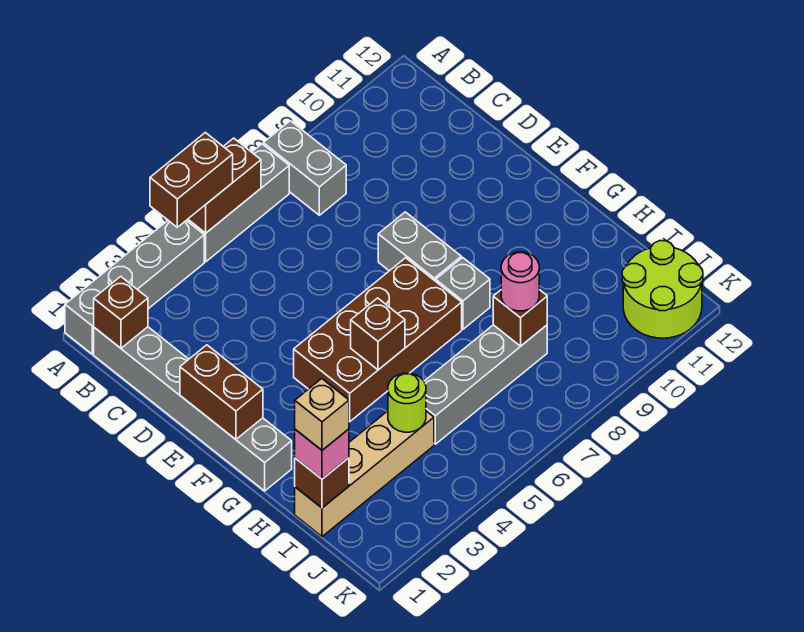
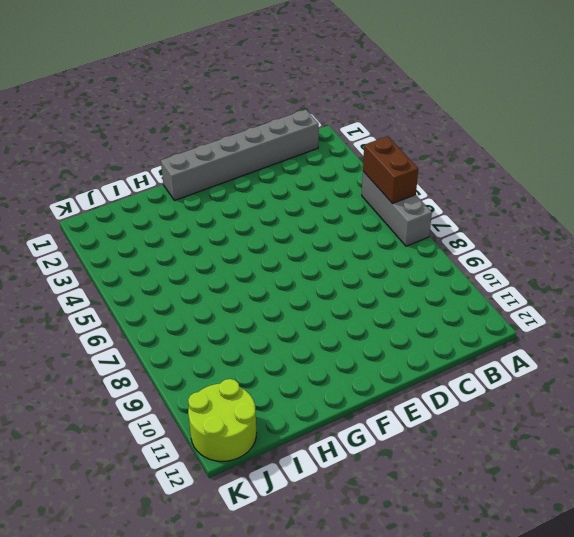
none -> grey 1x4 brick [65,220,204,354]
none -> grey 1x2 brick [263,121,346,215]
none -> grey 1x2 brick [378,212,461,281]

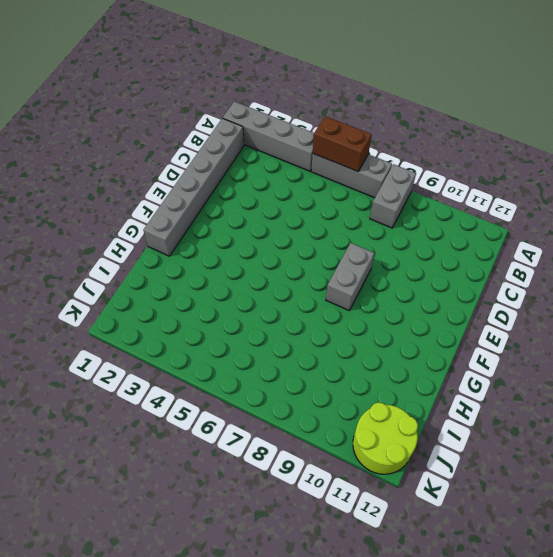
none -> brown 2x4 brick [294,258,462,422]
none -> grey 1x1 brick [436,258,490,329]
none -> tan 1x4 brick [295,411,434,537]

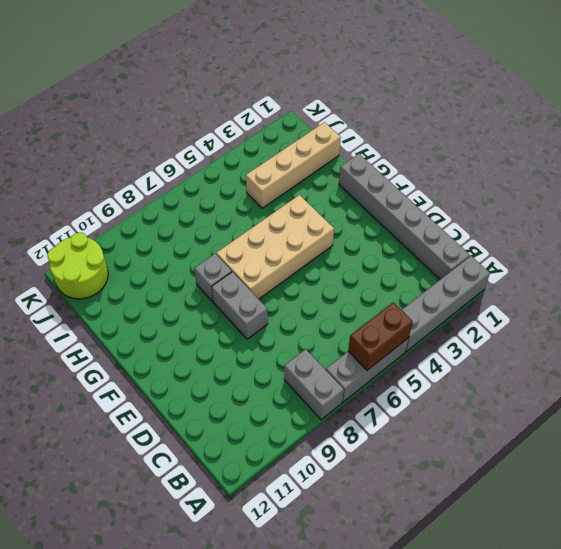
tan 2x4 brick [216,195,334,299] -> brown 2x4 brick [294,258,462,422]
none -> grey 1x4 brick [424,325,547,444]
none -> brown 1x1 brick [94,277,148,348]
none -> brown 1x2 brick [180,345,263,439]

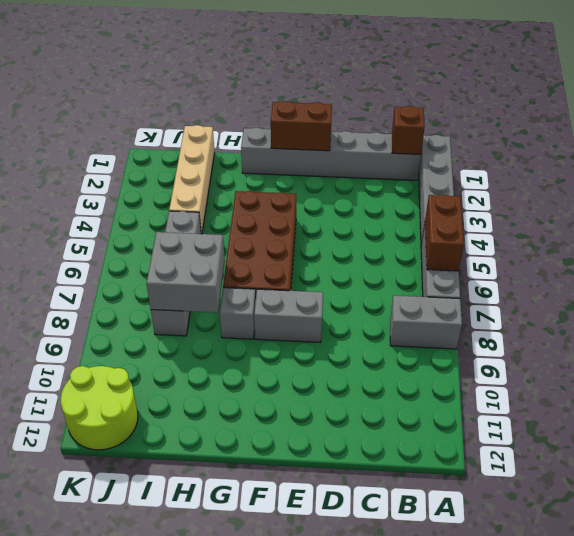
grey 2x2 brick [147,232,225,313] -> brown 1x1 brick [493,290,547,346]
none -> brown 1x1 brick [351,298,405,370]
none -> brown 1x1 brick [295,458,349,508]
none -> lime 1x1 round brick [388,373,426,432]

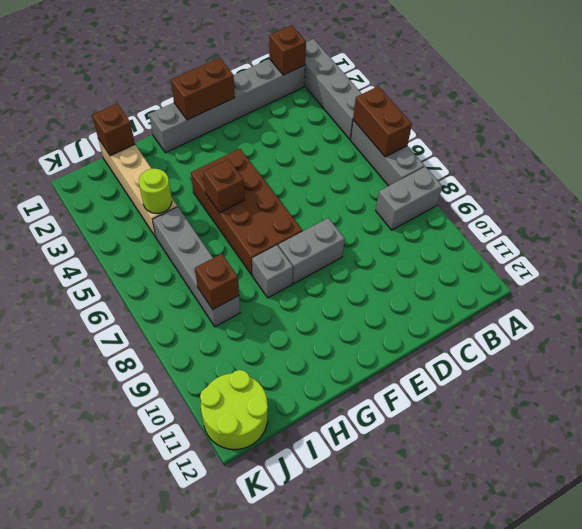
none -> brown 1x2 brick [150,133,233,227]
none -> pink 1x1 brick [295,429,349,479]
none -> pink 1x1 round brick [501,252,539,311]

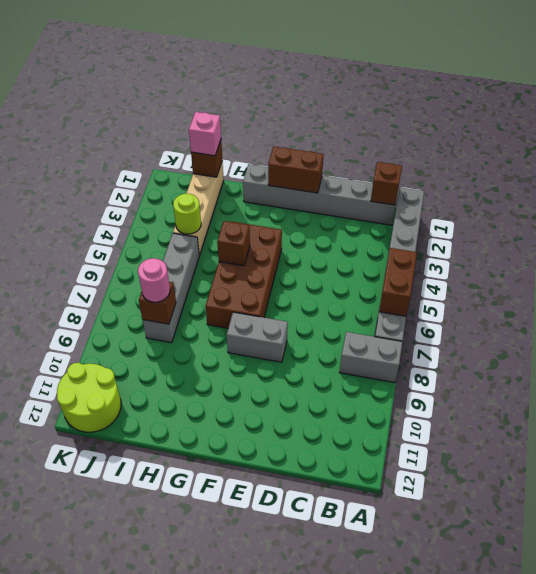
none -> grey 1x1 brick [436,258,490,329]
none -> brown 1x2 brick [150,133,233,227]
none -> tan 1x1 brick [295,379,349,450]

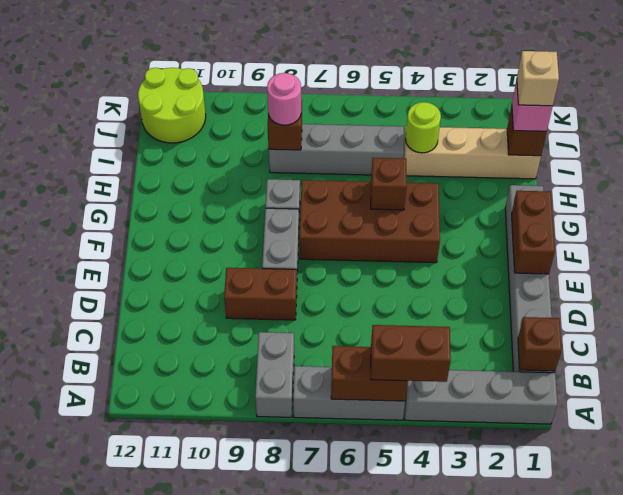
brown 1x2 brick [224,268,297,320] -> none

